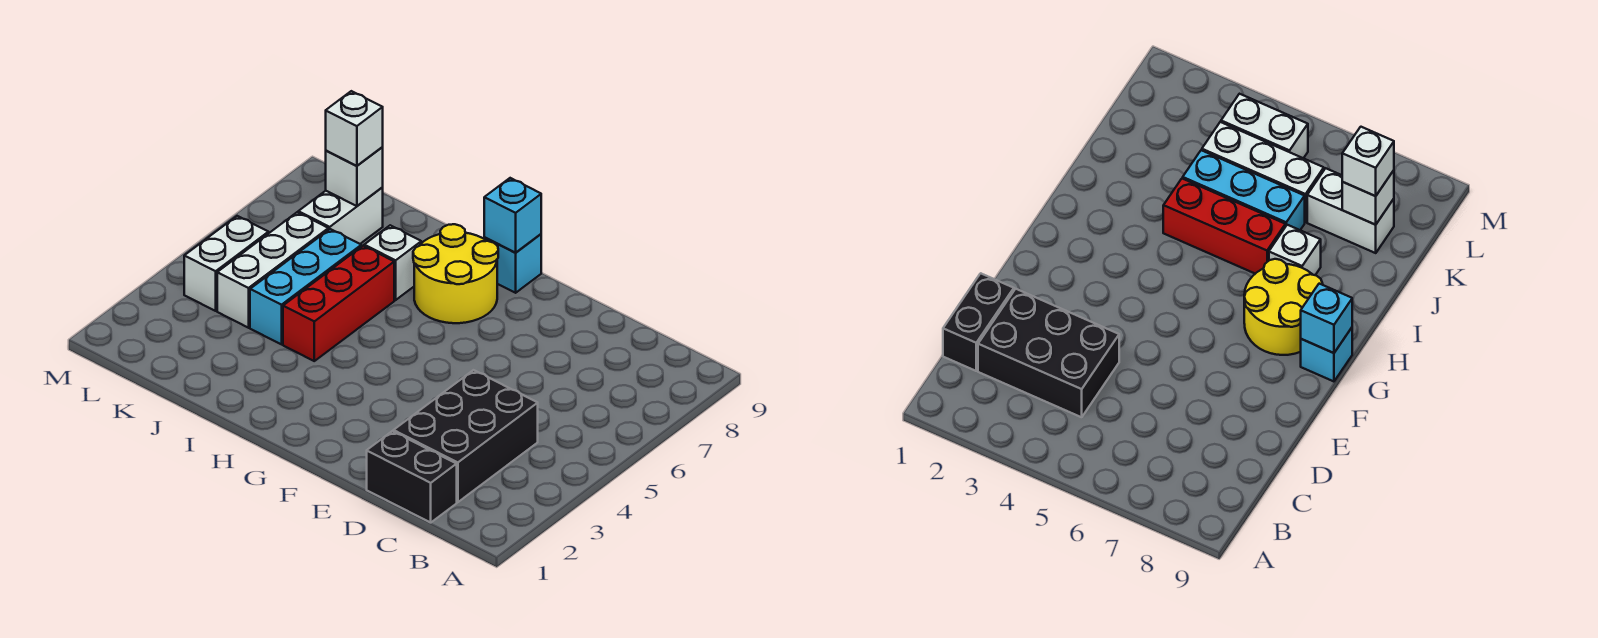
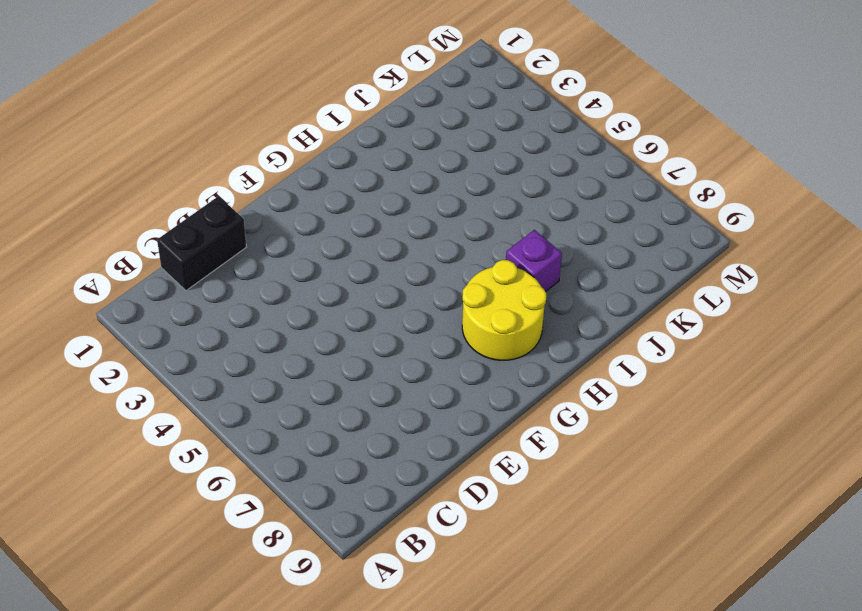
purple 1x1 brick [506,230,562,291] -> white 1x1 brick [364,225,421,300]
none -> black 2x3 brick [394,370,538,502]
none -> cyan 1x1 brick [484,234,541,293]
none -> red 1x3 brick [283,246,394,361]

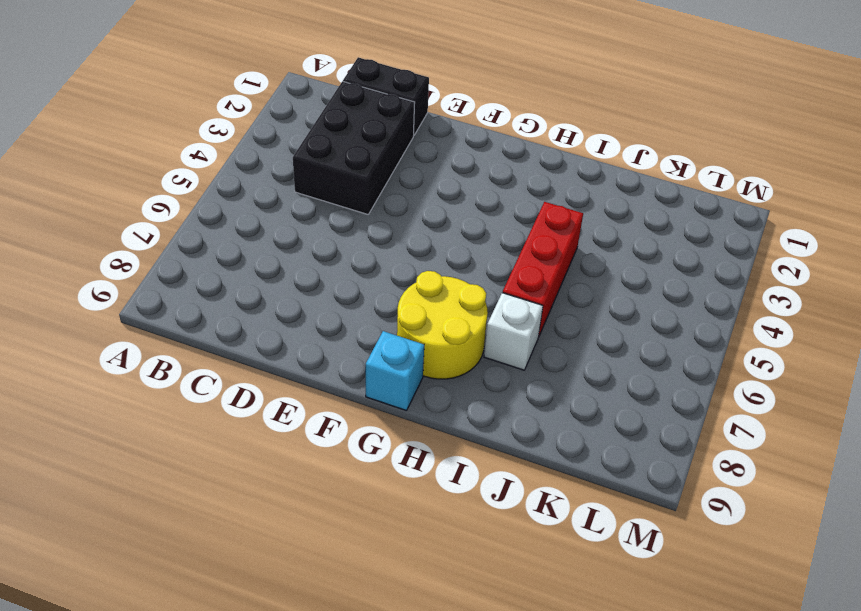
none -> cyan 1x3 brick [250,229,361,344]
none -> white 1x3 brick [217,212,328,328]
none -> white 1x2 brick [298,188,383,244]

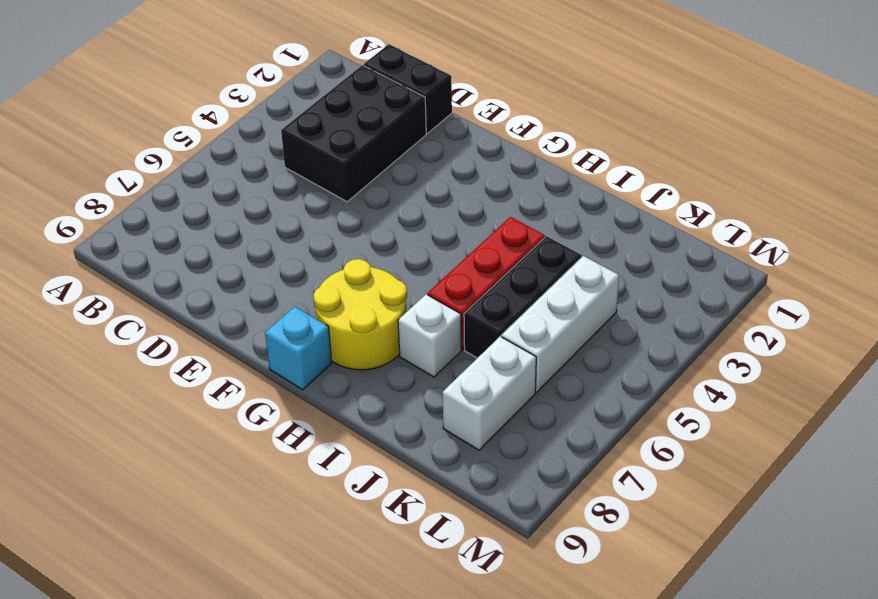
black 1x3 brick [464,236,582,358] -> cyan 1x3 brick [250,229,361,344]
none -> white 1x2 brick [184,216,268,311]
none -> cyan 1x1 brick [484,178,541,253]
none -> white 1x1 brick [326,147,383,206]

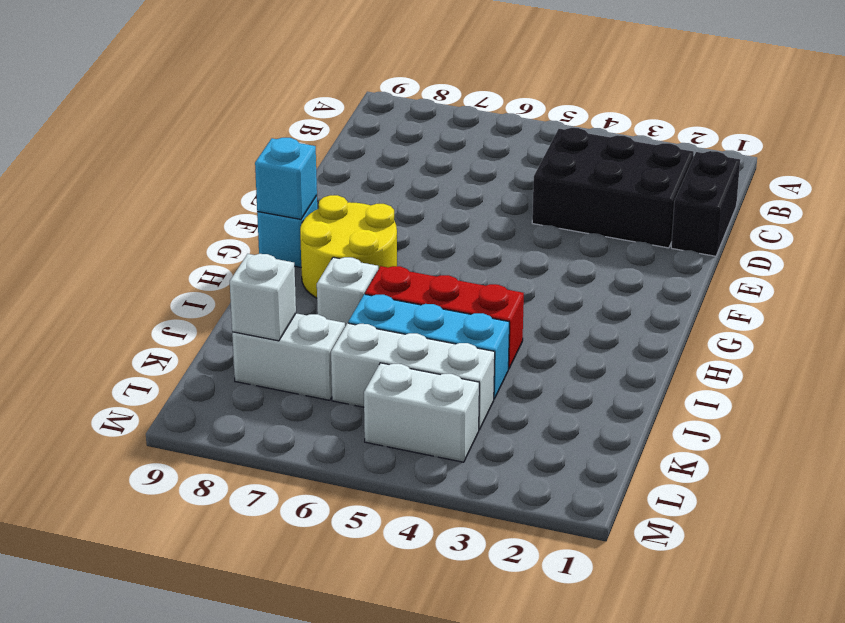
none -> white 1x1 brick [326,91,383,166]

